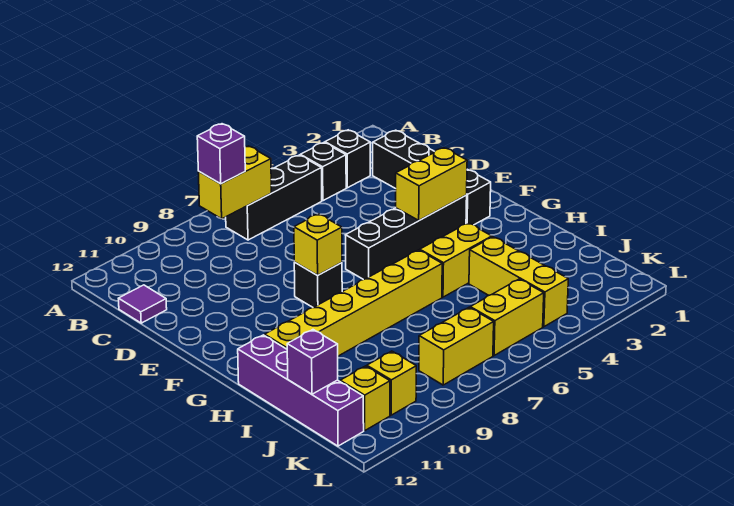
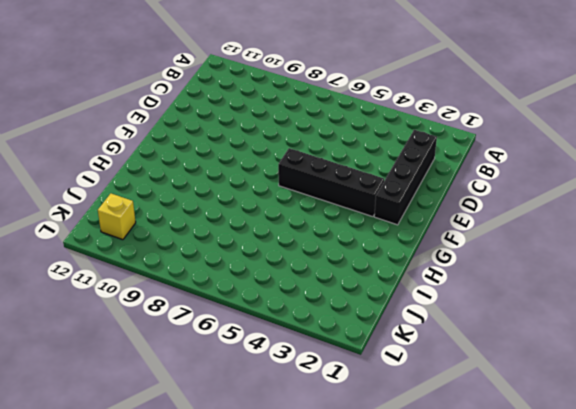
none -> black 1x1 brick [325,130,370,188]
none -> black 1x1 brick [300,143,346,201]
none -> black 1x3 brick [226,155,322,240]

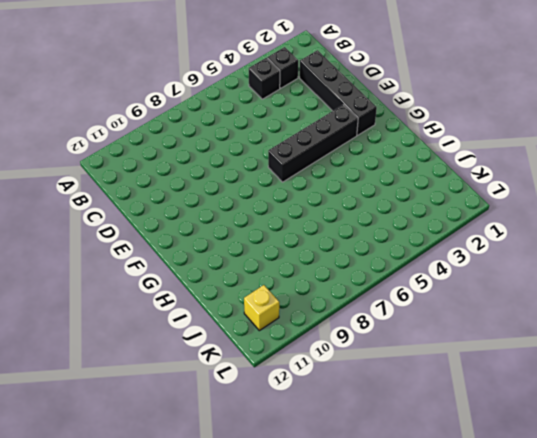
none -> black 1x3 brick [226,155,322,240]
none -> purple 1x1 tile [118,285,167,323]
none -> black 1x1 brick [294,262,342,308]

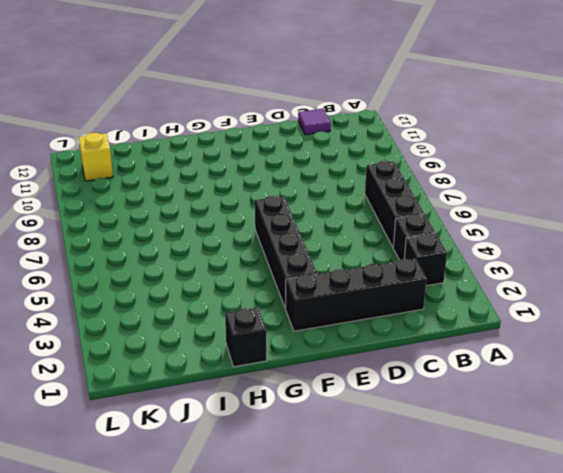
black 1x1 brick [225,307,267,367] -> black 1x1 brick moved to [294,262,342,308]
none -> yellow 1x2 brick [420,223,492,297]
none -> yellow 1x6 brick [265,250,442,356]
none -> purple 1x4 brick [238,335,364,446]

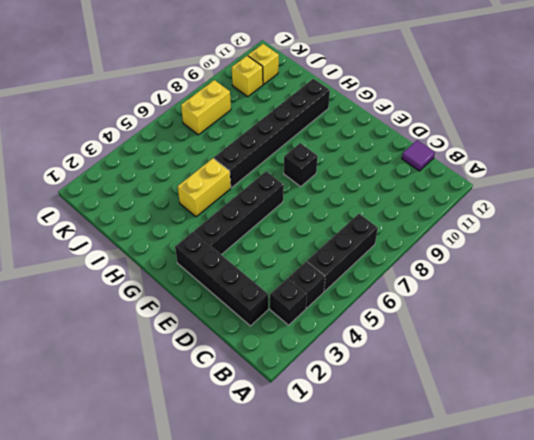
black 1x6 brick [214,79,330,188] -> yellow 1x6 brick [265,250,442,356]
none -> purple 1x4 brick [238,335,364,446]
none -> yellow 1x3 brick [469,237,568,327]
none -> yellow 1x2 brick [470,279,544,356]

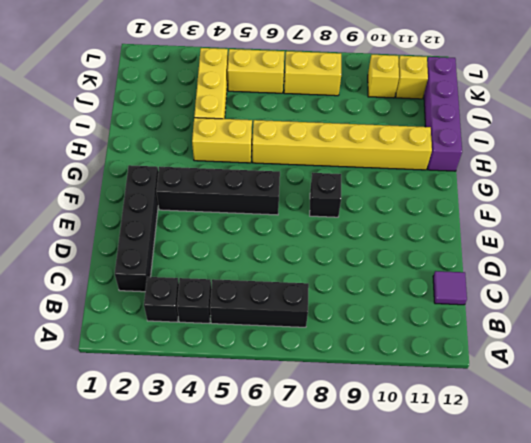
none -> yellow 1x2 brick [198,146,271,219]
none -> yellow 1x2 brick [396,148,467,220]
none -> yellow 1x1 brick [294,214,342,275]

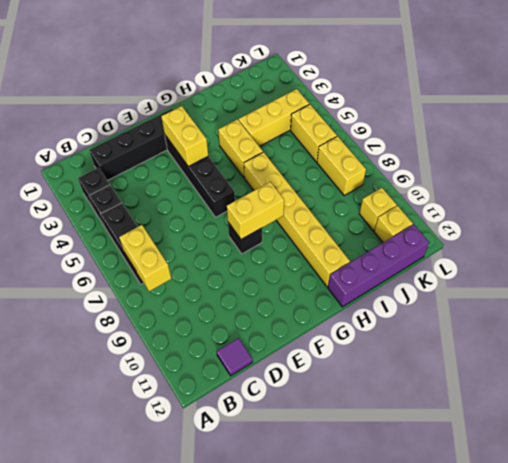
yellow 1x2 brick [227,182,284,239] -> yellow 1x1 brick [294,214,342,275]
none -> purple 1x1 brick [287,330,338,394]
none -> purple 1x1 brick [197,124,245,184]

